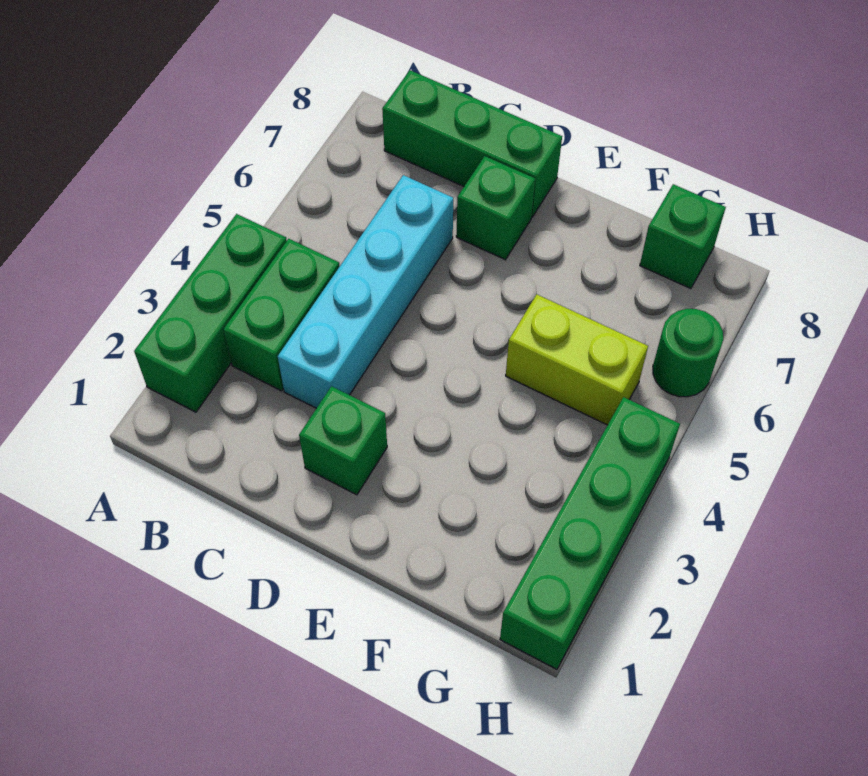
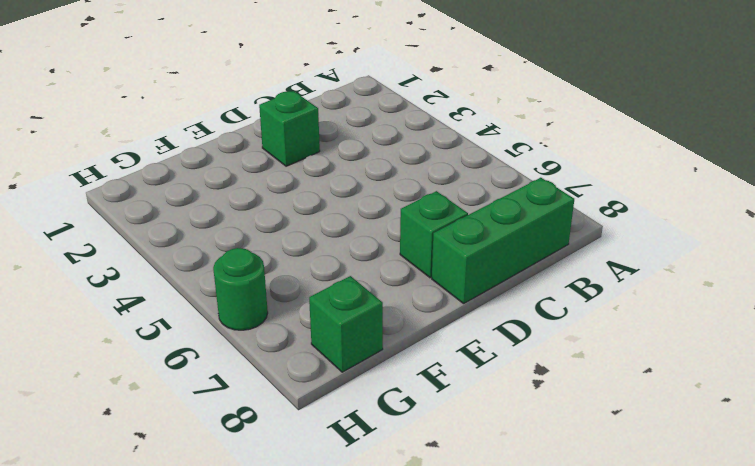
none -> green 1x3 brick [134,214,287,412]
none -> green 1x2 brick [223,239,340,391]

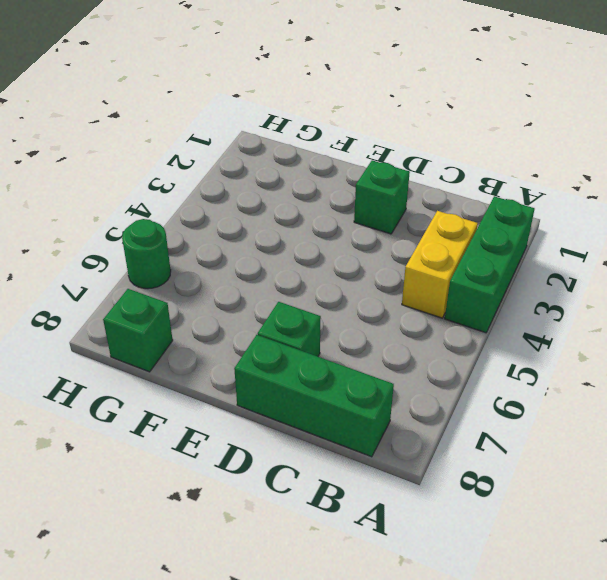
yellow 1x2 brick [402,211,478,318] -> green 1x2 brick [223,239,340,391]
none -> cyan 1x4 brick [278,175,453,408]
none -> lime 1x2 brick [506,294,648,425]

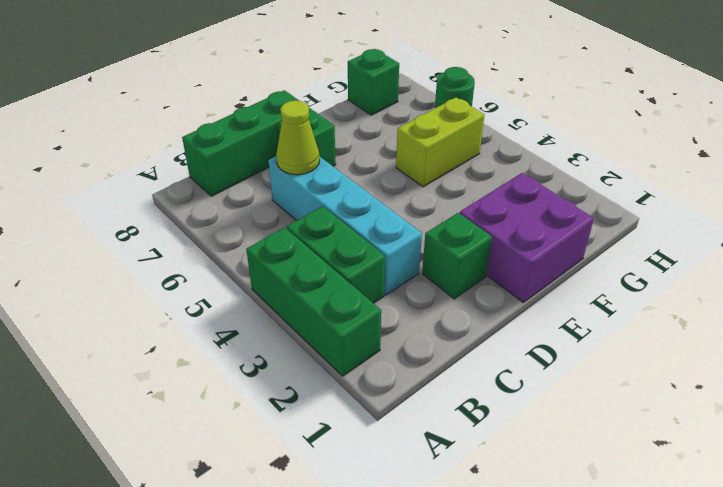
lime 1x1 cone [276,101,320,175] -> none
purple 2x2 brick [460,173,594,302] -> none
none -> green 1x4 brick [500,397,680,669]

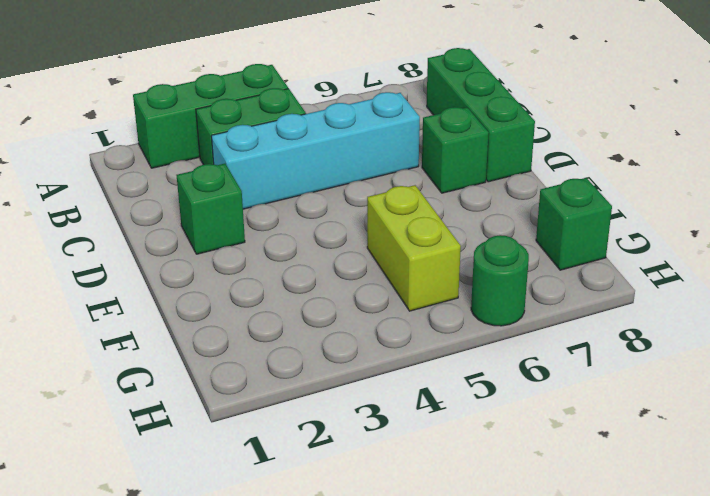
none -> green 1x4 brick [500,397,680,669]

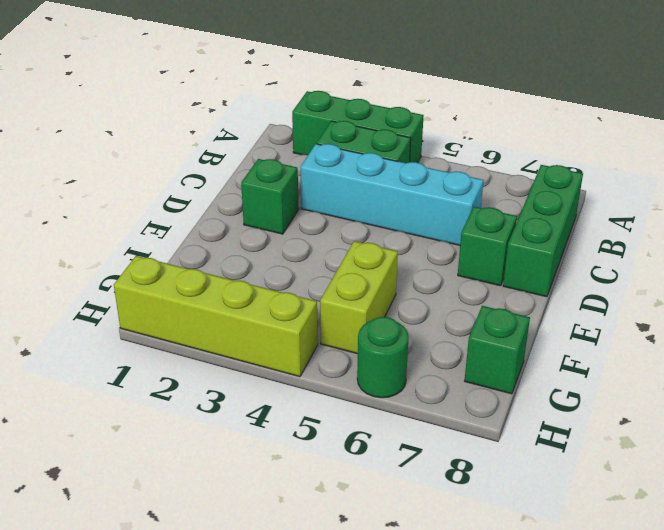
lime 1x4 brick [114,256,318,377] -> green 1x4 brick [500,397,680,669]

